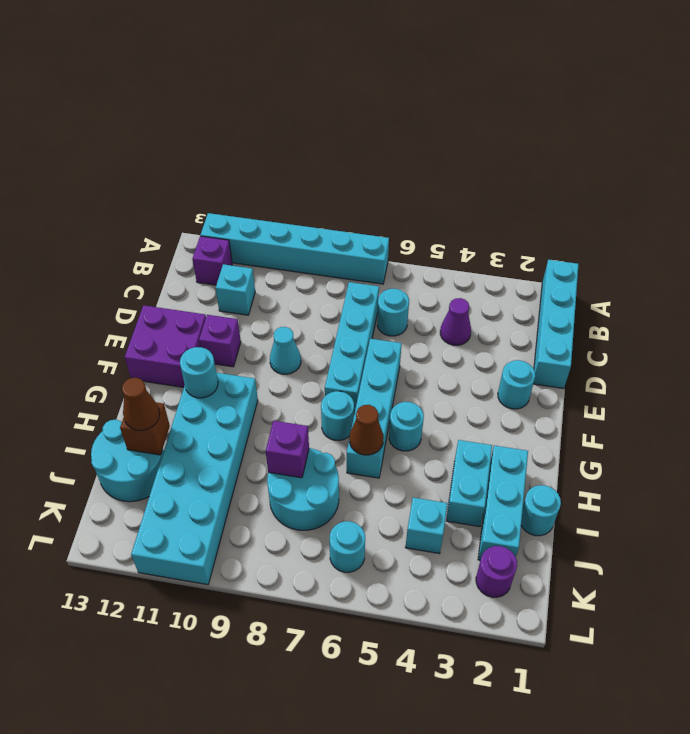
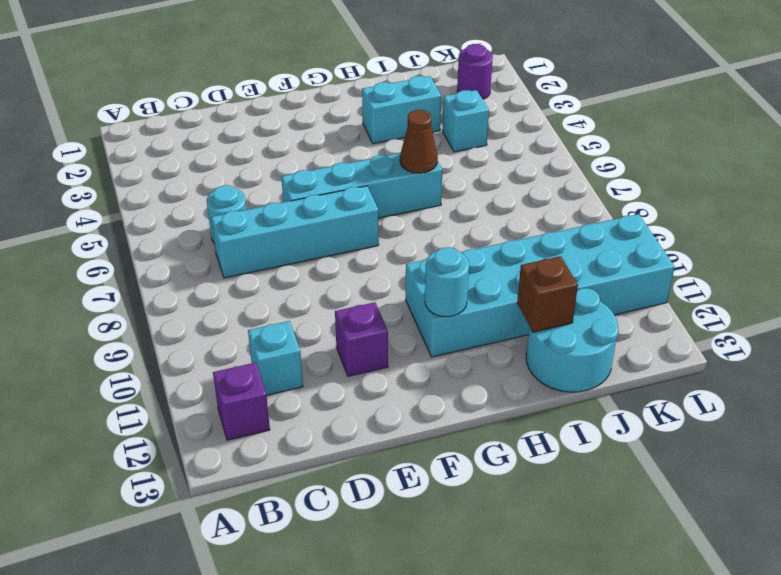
none -> cyan 1x4 brick [533,260,579,389]
none -> cyan 1x6 brick [200,213,389,284]
none -> purple 1x1 cone [440,298,471,345]

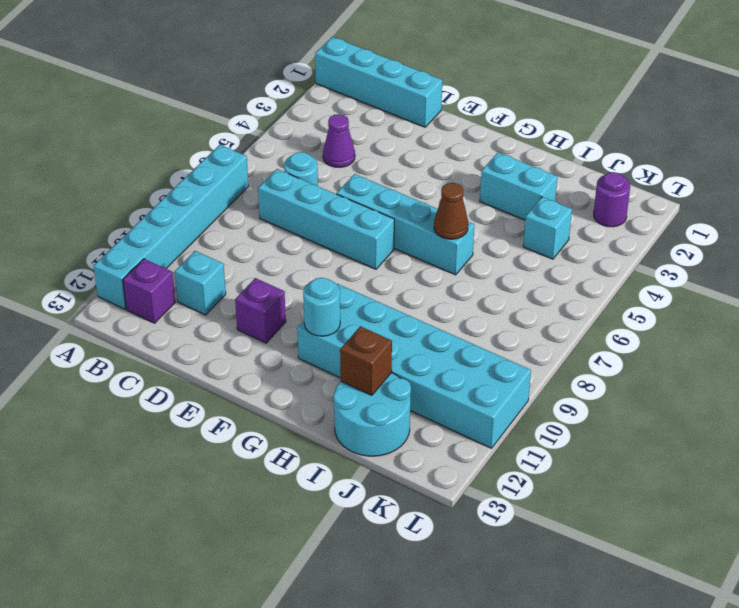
none -> cyan 1x1 round brick [498,360,535,409]
none -> cyan 1x1 cone [270,327,301,374]
none -> purple 2x2 brick [125,305,206,387]

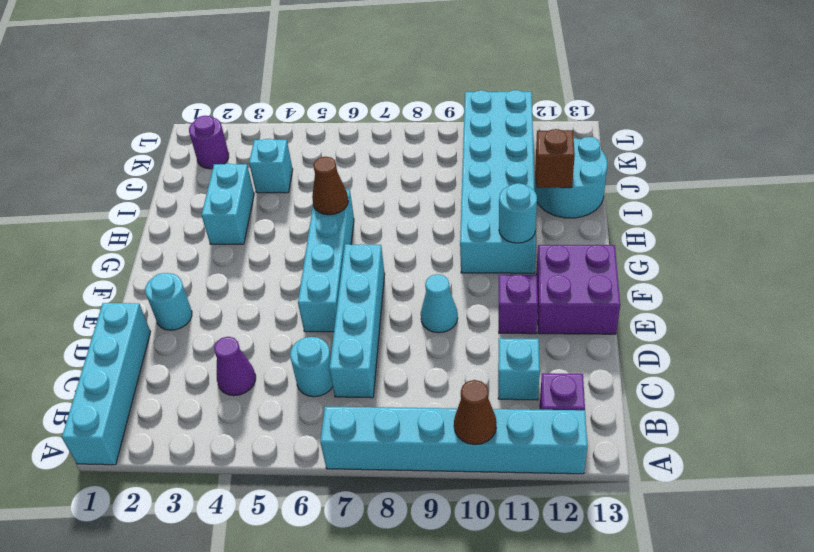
brown 1x1 cone [454,380,496,445] -> brown 1x1 cone moved to [122,378,160,430]
none -> cyan 1x1 round brick [389,402,424,451]
none -> cyan 1x1 round brick [321,391,354,440]
none -> cyan 1x3 brick [478,446,528,560]

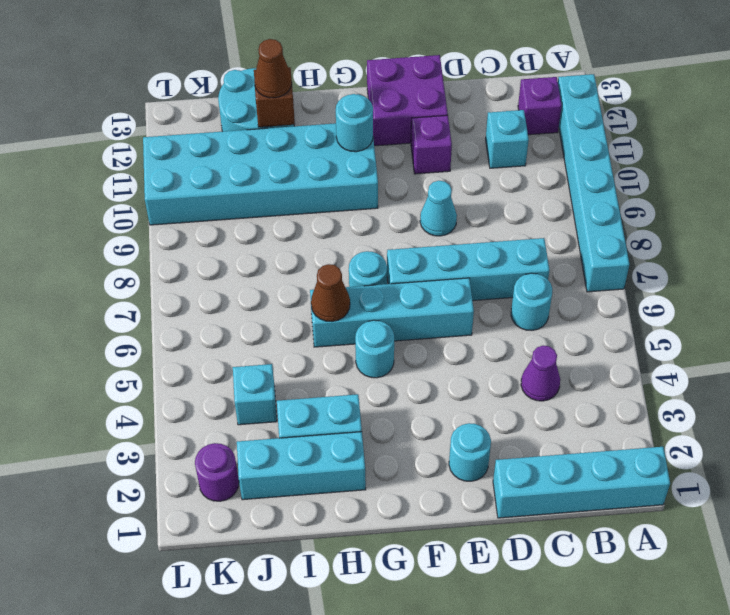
none -> cyan 1x1 round brick [521,485,561,536]
none -> cyan 2x2 round brick [267,448,339,530]
none -> cyan 1x1 round brick [330,521,365,572]

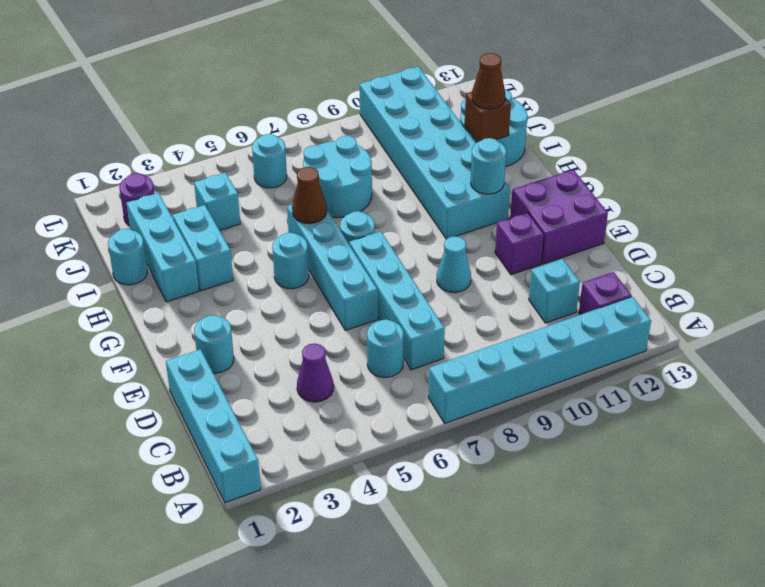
none -> purple 1x1 brick [266,421,309,478]

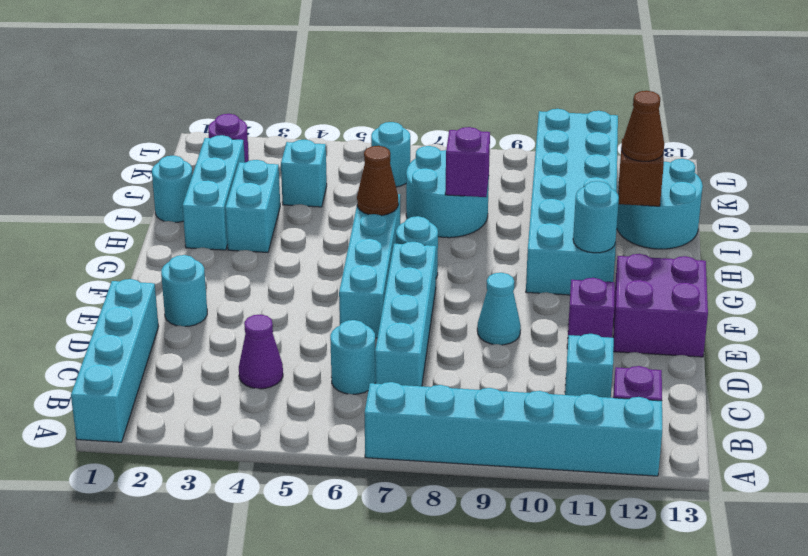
none -> cyan 1x1 round brick [389,402,424,451]

